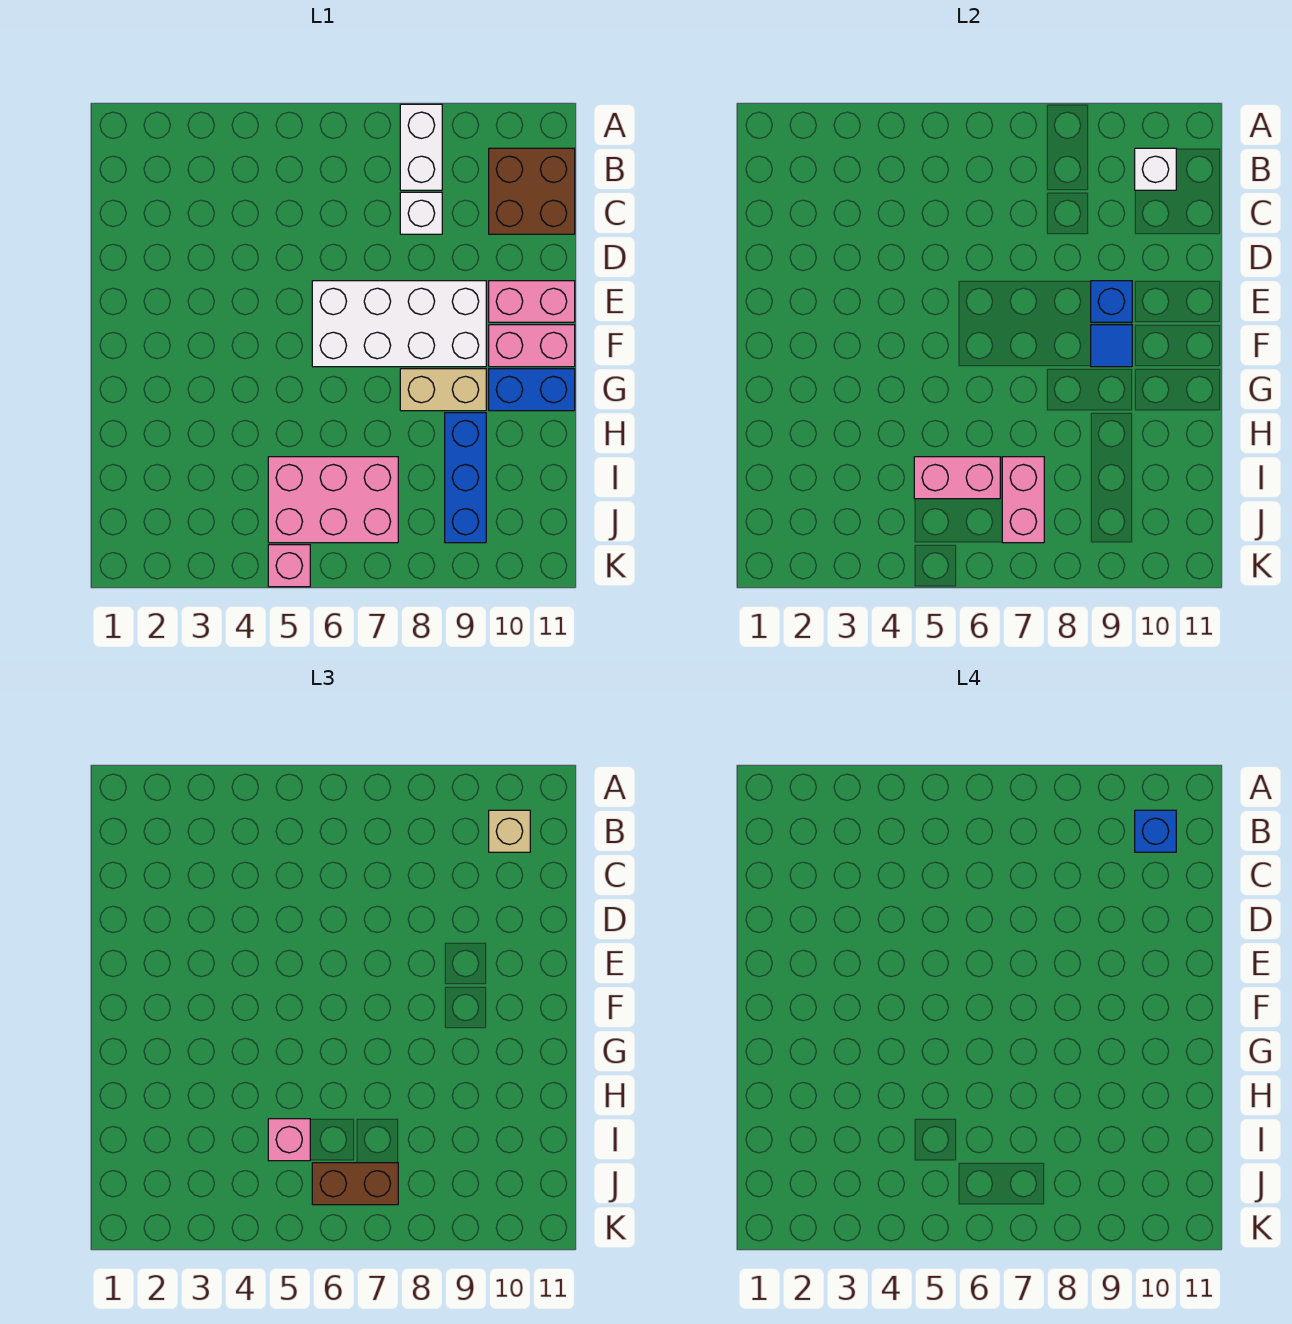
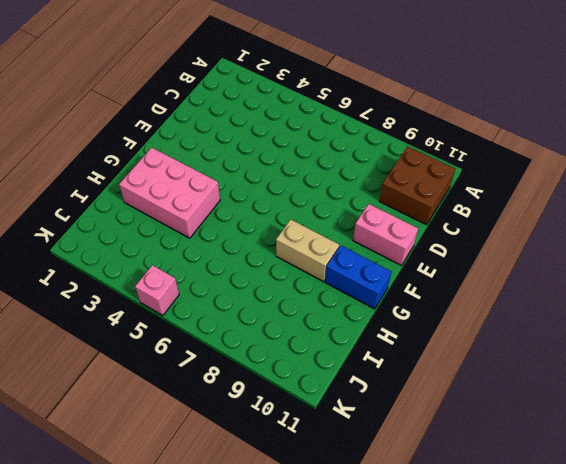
pink 2x3 brick [119,148,220,238] -> pink 2x3 brick moved to [268,457,398,543]
none -> white 1x2 brick [400,104,442,190]
none -> white 1x1 brick [400,192,442,234]
none -> white 2x4 brick [312,281,486,367]

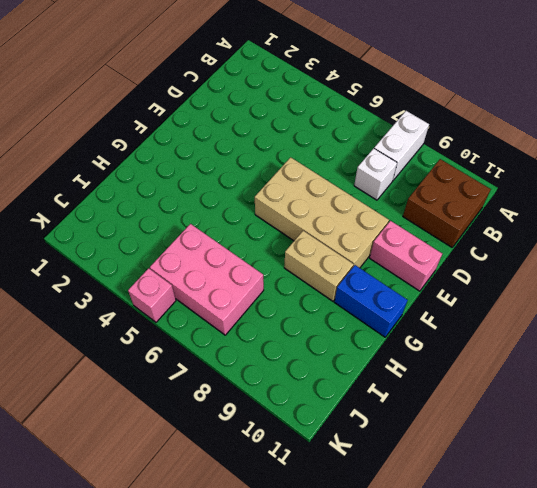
tan 2x4 brick [255,157,389,268] -> white 2x4 brick [312,281,486,367]
none -> pink 1x2 brick [489,325,575,367]
none -> blue 1x3 brick [445,413,486,543]
none -> white 1x1 brick [1135,148,1176,190]

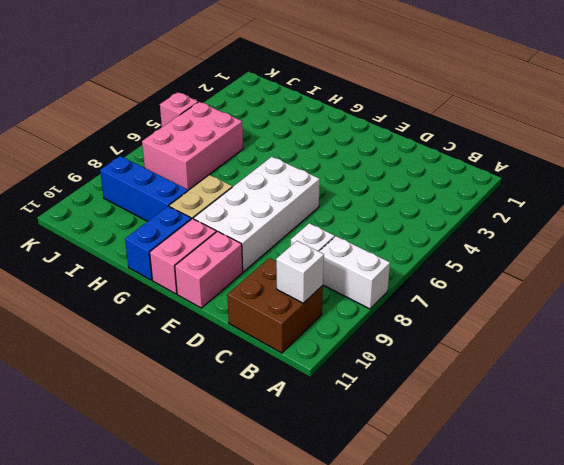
none -> blue 1x1 brick [1091,281,1132,322]
none -> blue 1x1 tile [1091,325,1132,367]
none -> pink 1x2 brick [914,457,1000,499]

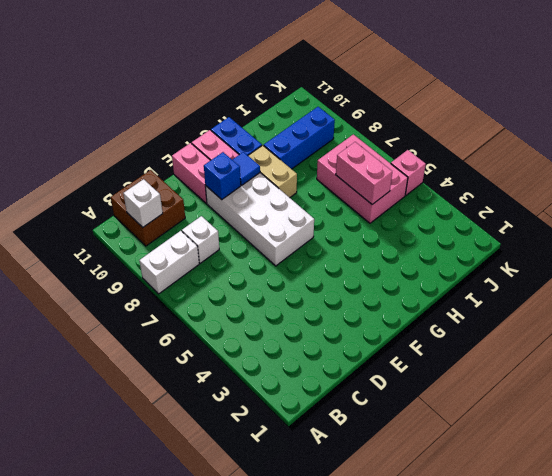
none -> pink 1x2 brick [1002,457,1044,543]
none -> tan 1x1 brick [489,810,530,852]
none -> pink 1x1 brick [268,1119,310,1161]

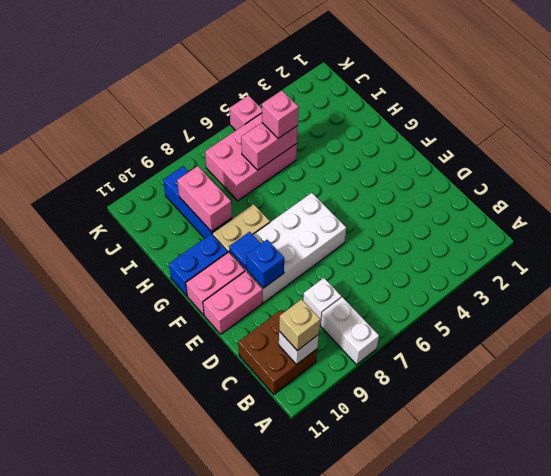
pink 1x2 brick [177,166,232,232] -> pink 1x2 brick moved to [1002,457,1044,543]
none -> brown 1x2 brick [312,1163,398,1205]
none -> blue 1x1 brick [1135,810,1176,852]

